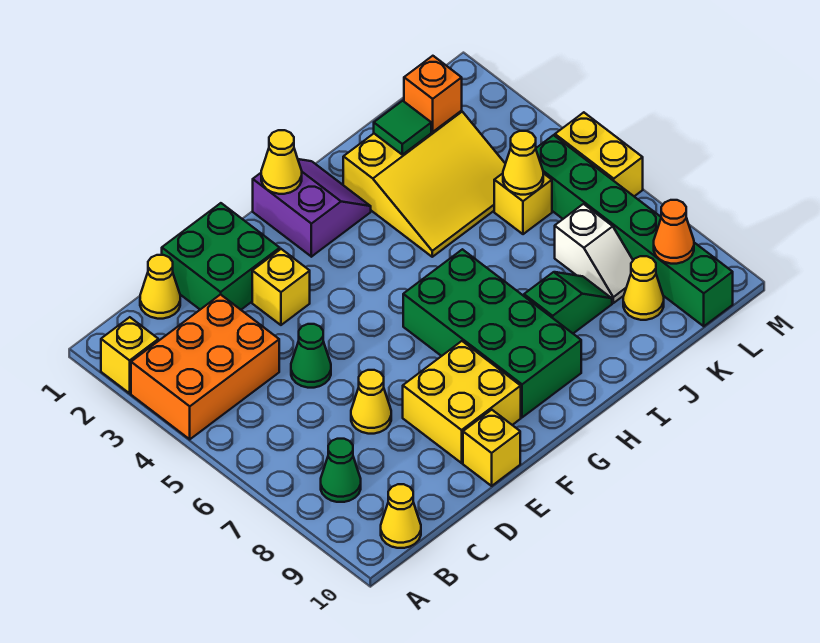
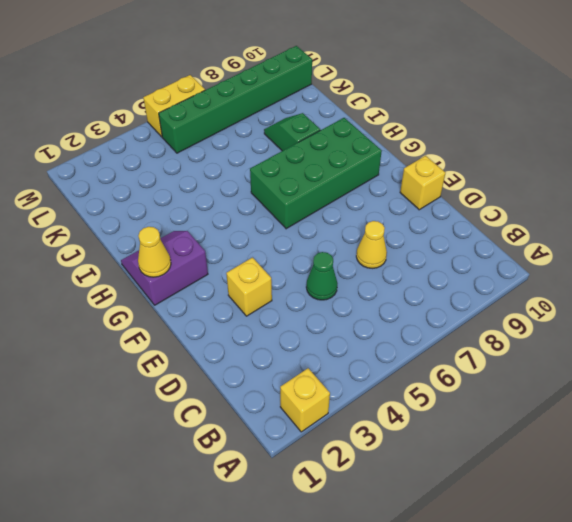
none -> orange 2x3 brick [131,294,279,439]
none -> green 1x1 cone [321,439,361,502]
none -> yellow 1x1 cone [381,484,421,548]

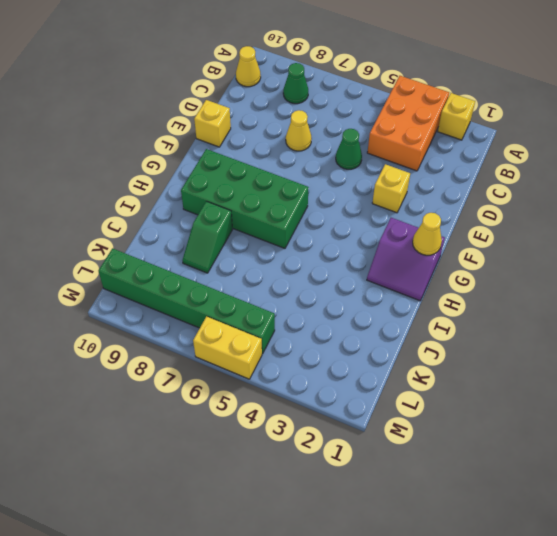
none -> yellow 1x1 cone [140,255,180,319]
none -> green 2x2 brick [162,203,280,310]
none -> yellow 2x2 brick [403,341,521,463]

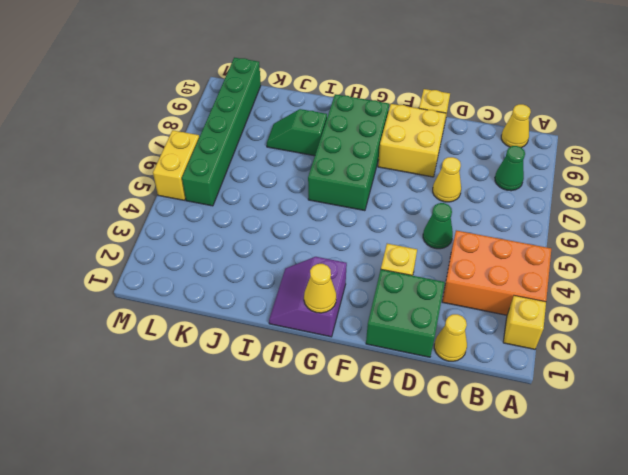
none -> yellow 3x3 slope [343,111,505,257]
none -> yellow 1x1 brick [494,173,552,234]
none -> white 1x2 slope [555,204,633,303]

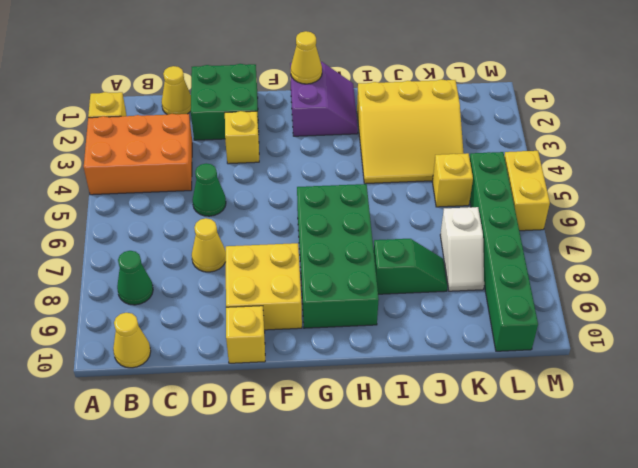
none -> yellow 1x1 cone [623,256,664,320]
none -> green 1x1 tile [374,101,431,155]
none -> orange 1x1 brick [404,56,462,132]

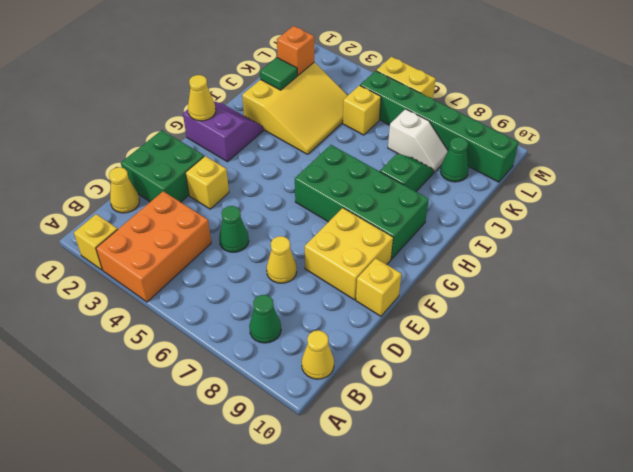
green 1x1 cone [440,137,469,182] -> yellow 1x1 cone [623,256,664,320]
none -> yellow 1x1 cone [503,131,543,195]
none -> orange 1x1 cone [654,200,694,264]

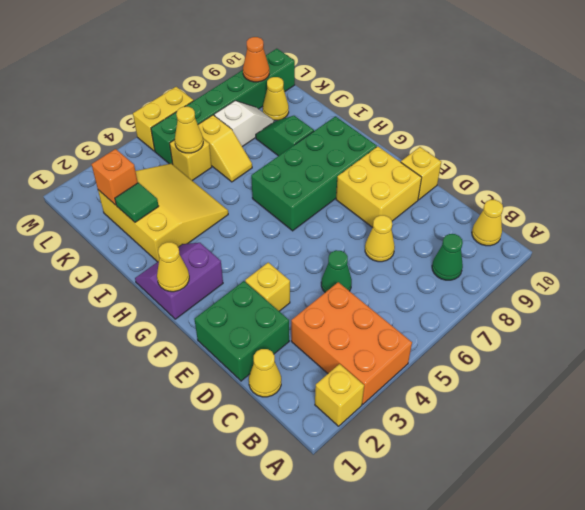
yellow 1x2 slope [198,115,252,182] -> none

